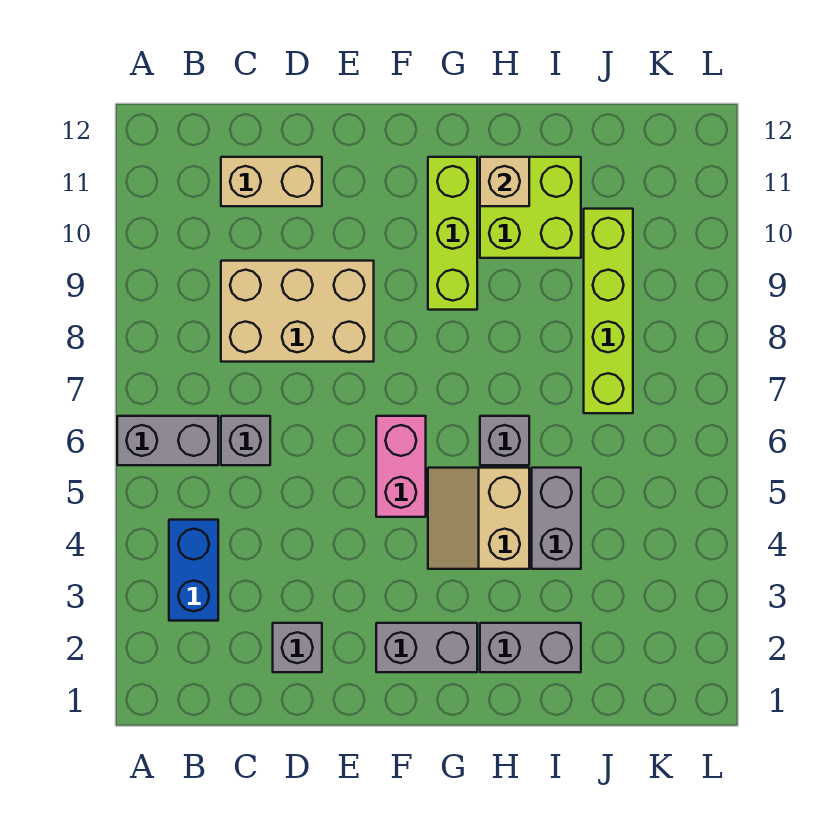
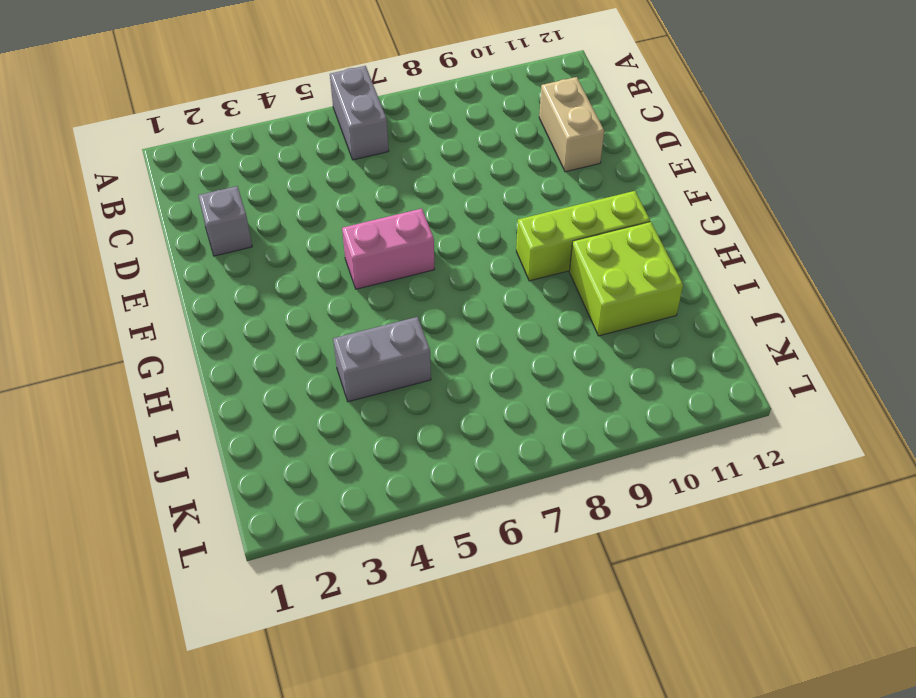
none -> blue 1x2 brick [169,520,218,621]
none -> grey 1x1 brick [221,416,270,465]
none -> tan 2x3 brick [221,261,374,362]

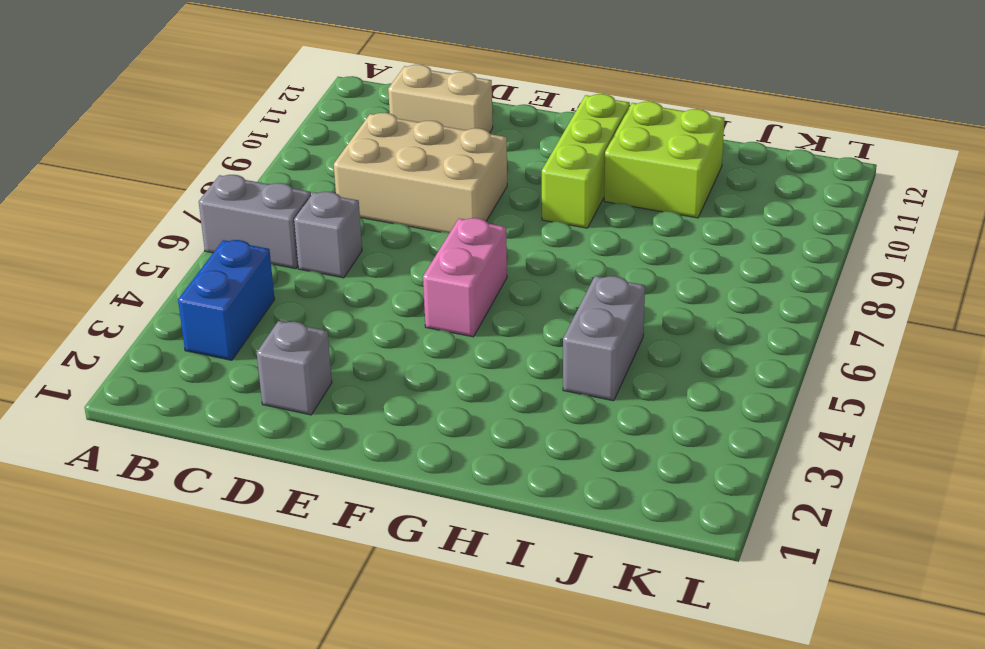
none -> grey 1x2 brick [376,623,477,672]
none -> tan 2x2 slope [428,468,529,569]
none -> grey 1x2 brick [480,623,581,672]

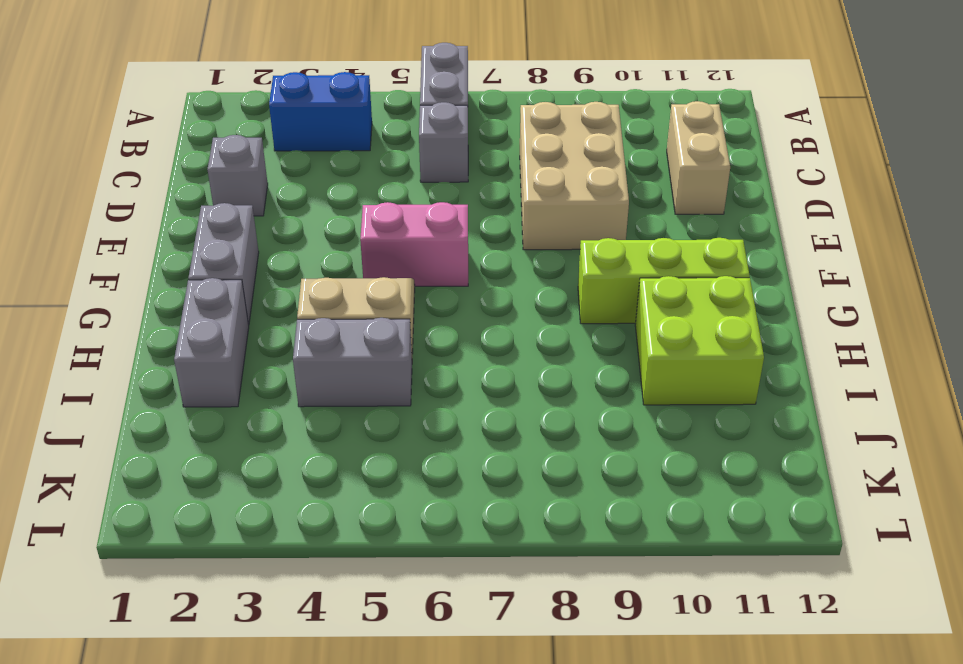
none -> grey 1x1 brick [480,416,529,465]
none -> lime 1x4 brick [584,209,633,413]
none -> tan 1x1 brick [480,157,529,206]

